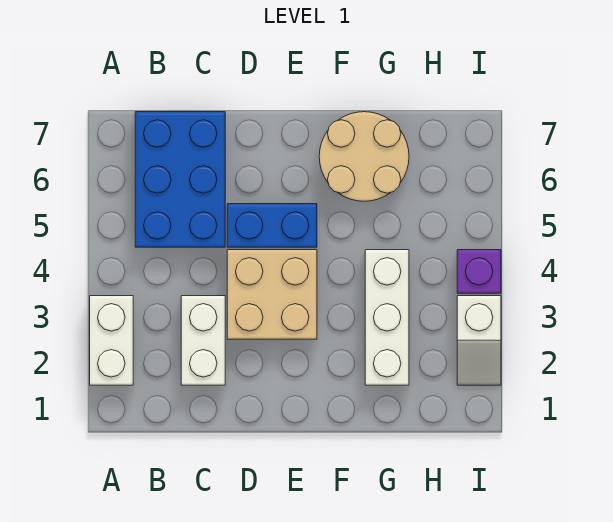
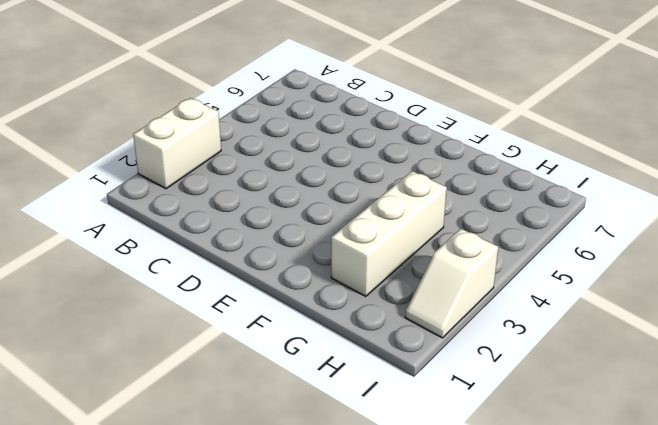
none -> blue 2x3 brick [135,112,225,247]
none -> white 1x2 brick [181,296,225,385]

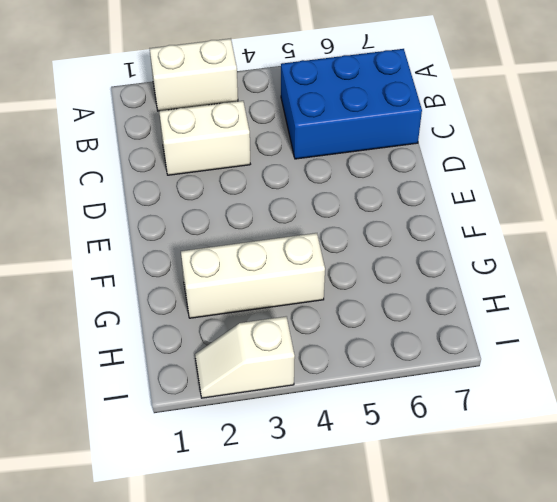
none -> tan 2x2 brick [227,250,317,339]
none -> blue 1x2 brick [227,204,317,247]

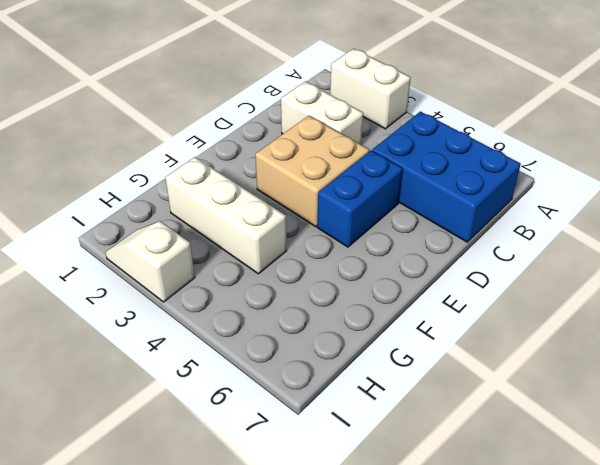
none -> tan 2x2 round brick [319,112,409,201]
none -> purple 1x1 brick [457,250,501,293]

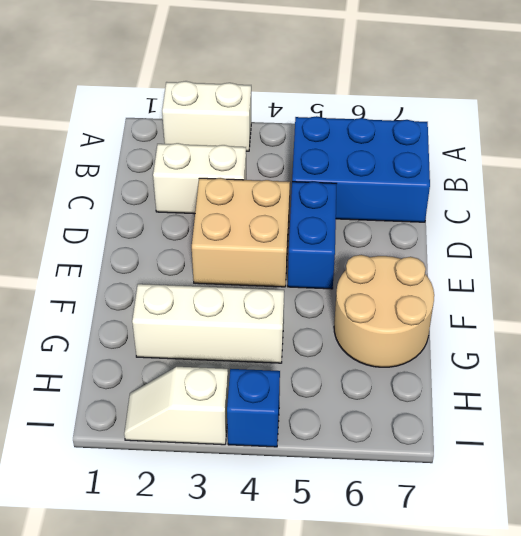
blue 1x1 brick [227,369,280,447] -> purple 1x1 brick [457,250,501,293]

